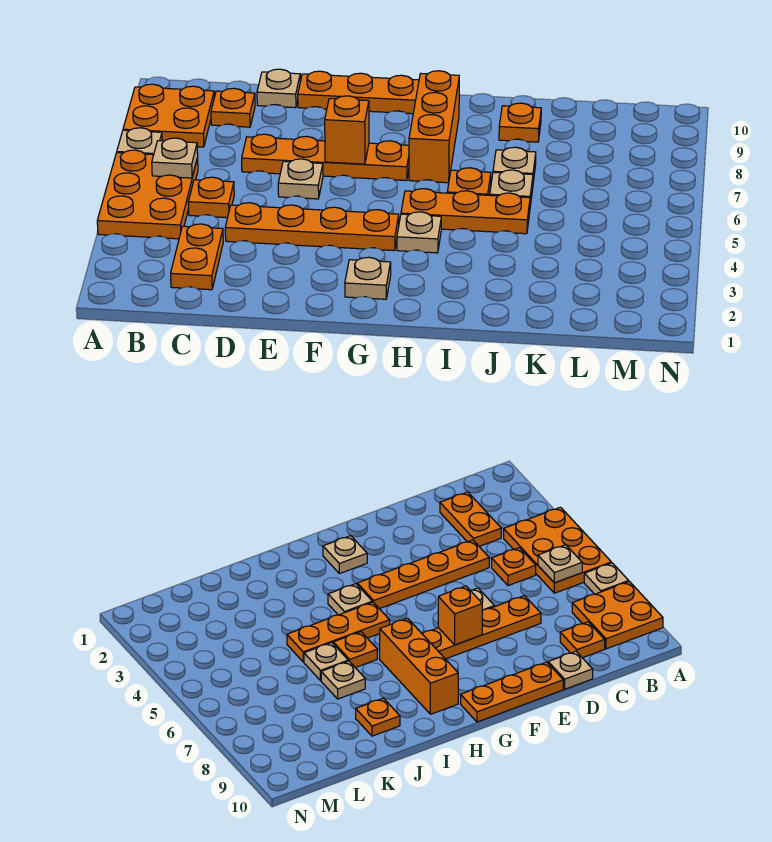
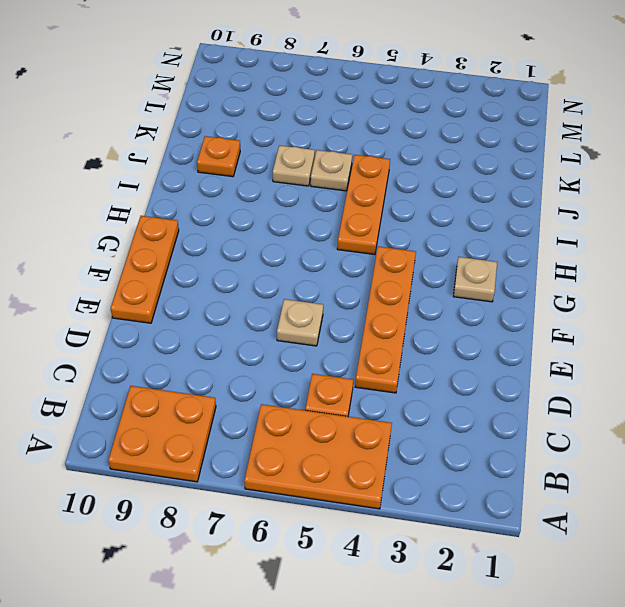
none -> tan 1x1 plate [117,128,162,155]
none -> orange 1x2 plate [171,224,223,290]
none -> orange 1x1 plate [211,88,255,127]

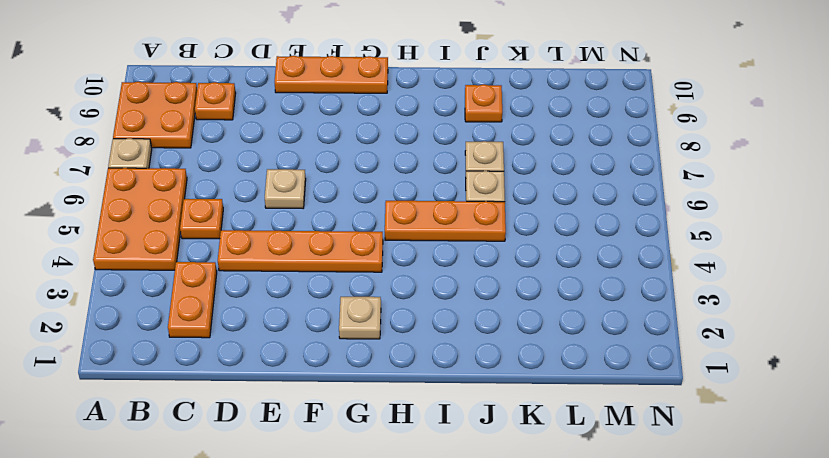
none -> orange 1x4 plate [242,134,409,181]
none -> tan 1x1 plate [257,69,300,108]
none -> tan 1x1 plate [397,212,441,253]

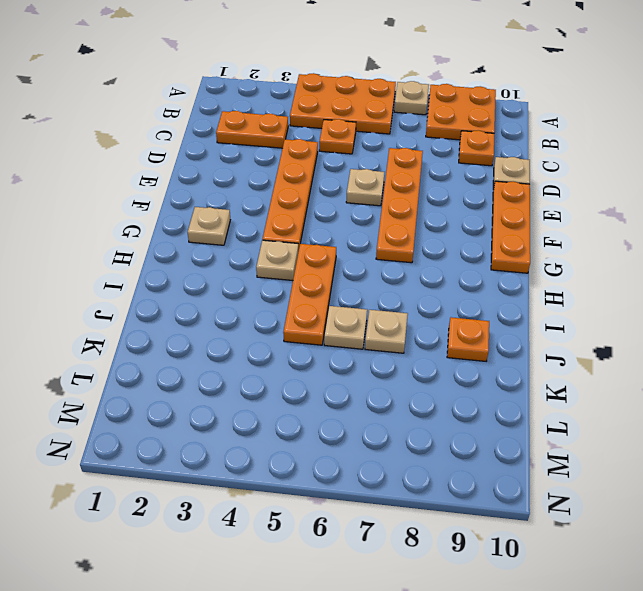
none -> orange 1x3 brick [409,71,459,183]
none -> orange 1x1 plate [447,168,491,195]
none -> tan 1x1 plate [152,138,198,178]

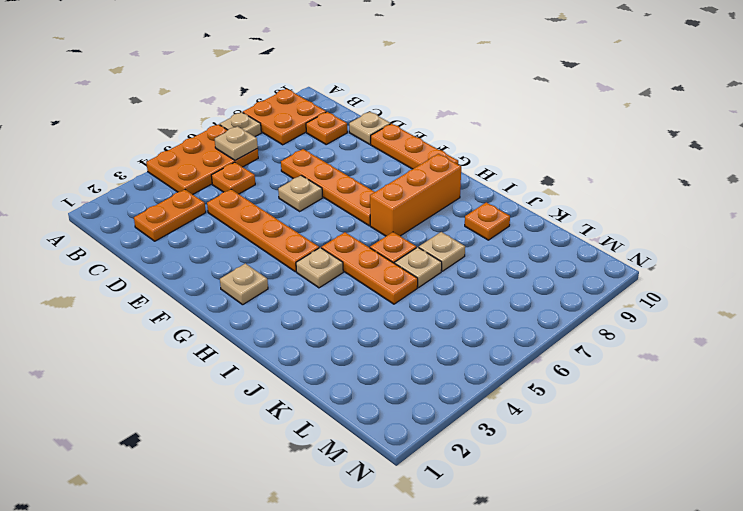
none -> orange 1x1 brick [325,96,369,164]

